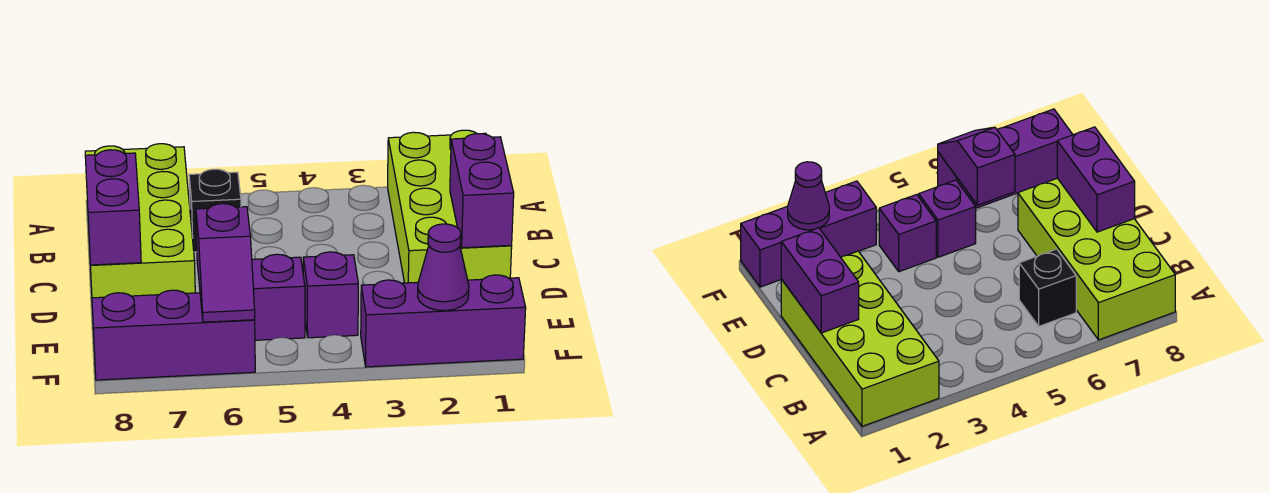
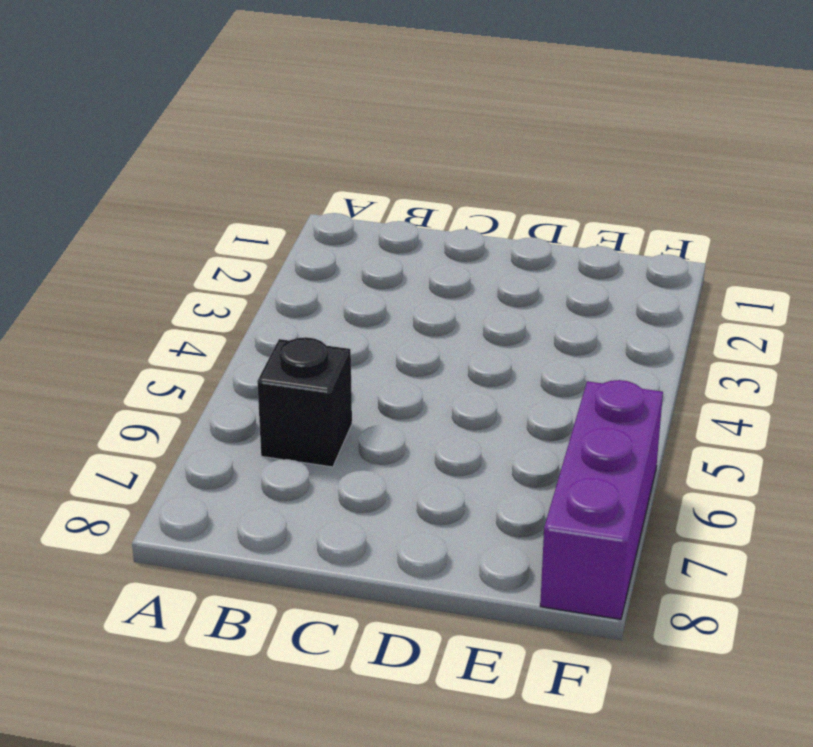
none -> lime 2x4 brick [388,130,512,283]
none -> lime 2x4 brick [85,144,195,298]

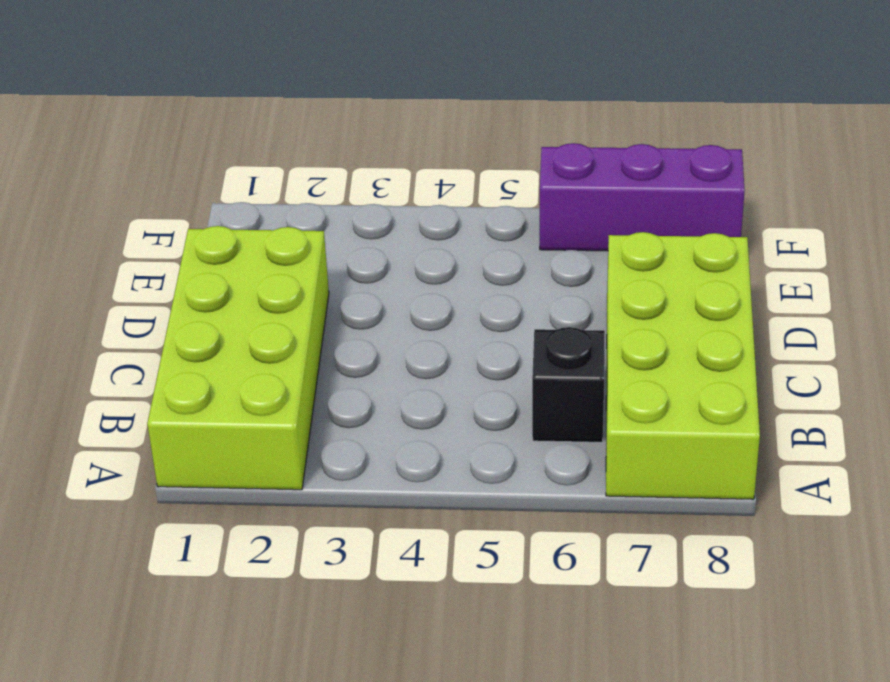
none -> purple 1x1 brick [303,252,358,338]
none -> purple 1x1 brick [252,254,305,340]

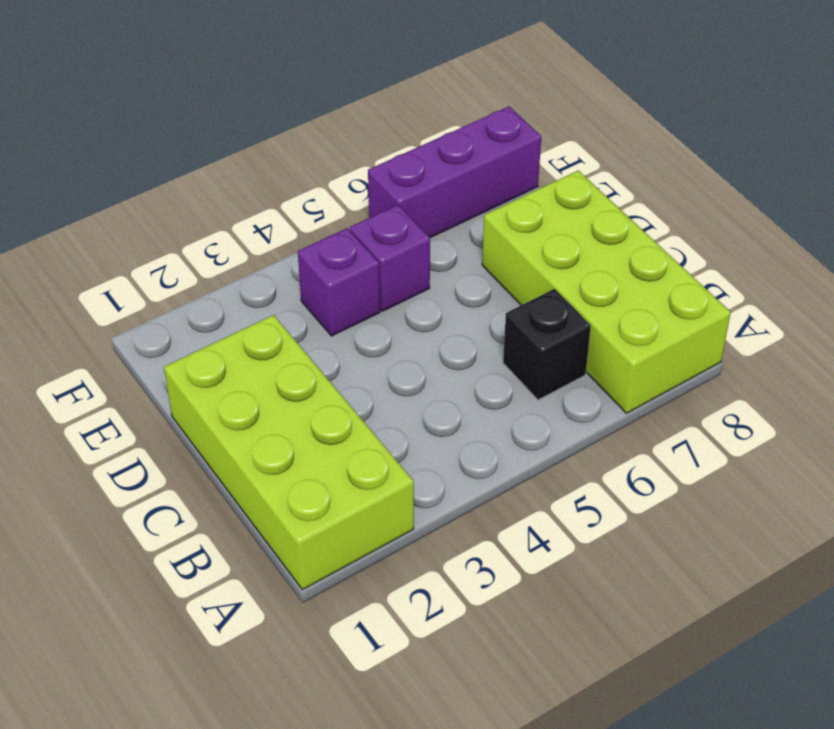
none -> purple 1x3 brick [361,275,526,367]
none -> purple 1x2 brick [450,134,514,248]

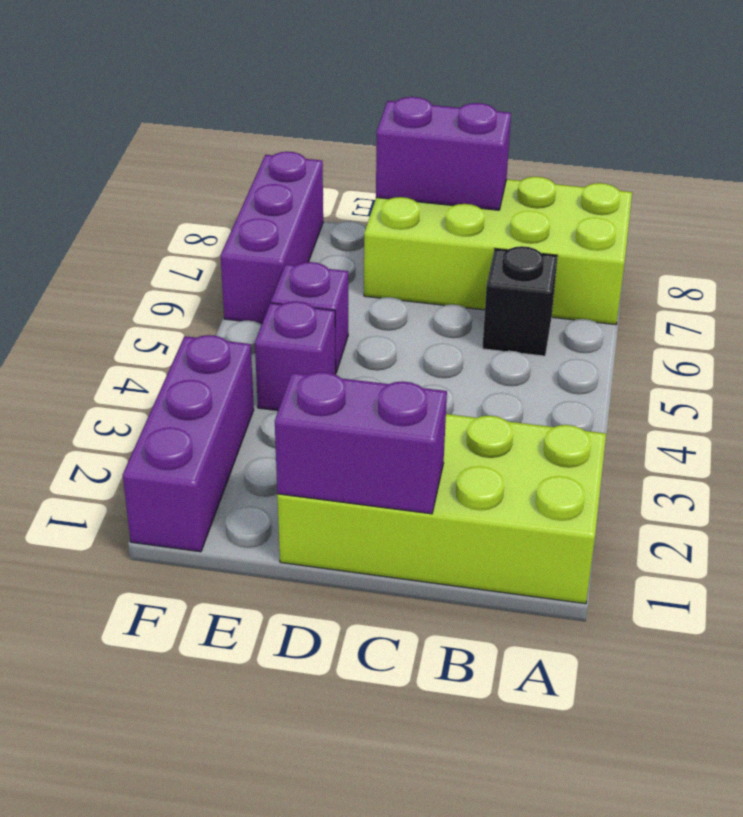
none -> purple 1x2 slope [196,204,255,322]
none -> purple 1x1 cone [417,224,469,311]

